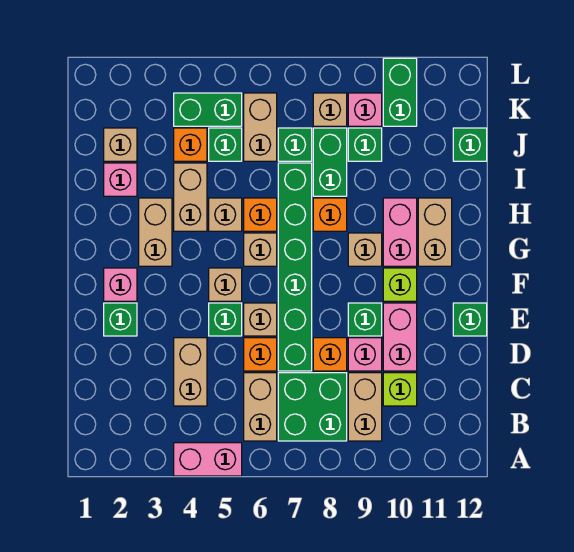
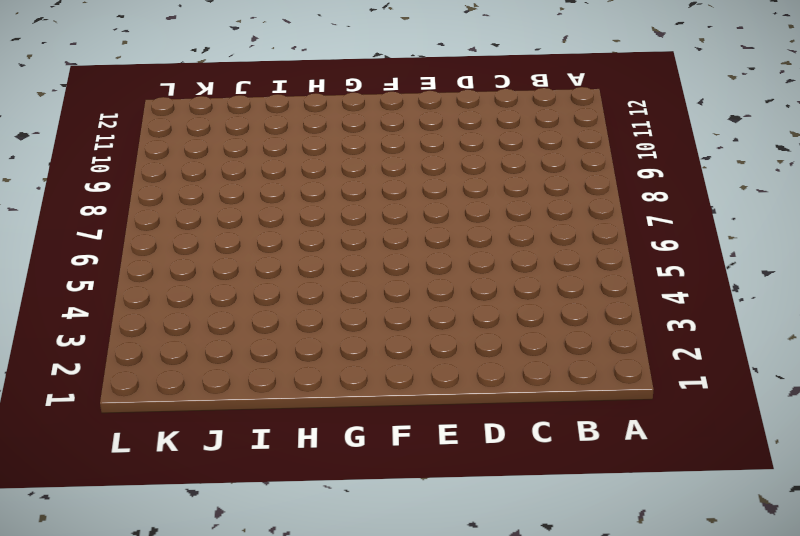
none -> pink 1x2 brick [174,443,242,476]
none -> tan 1x2 brick [244,373,277,441]
none -> green 2x2 brick [278,373,347,441]
none -> tan 1x2 brick [348,373,382,441]

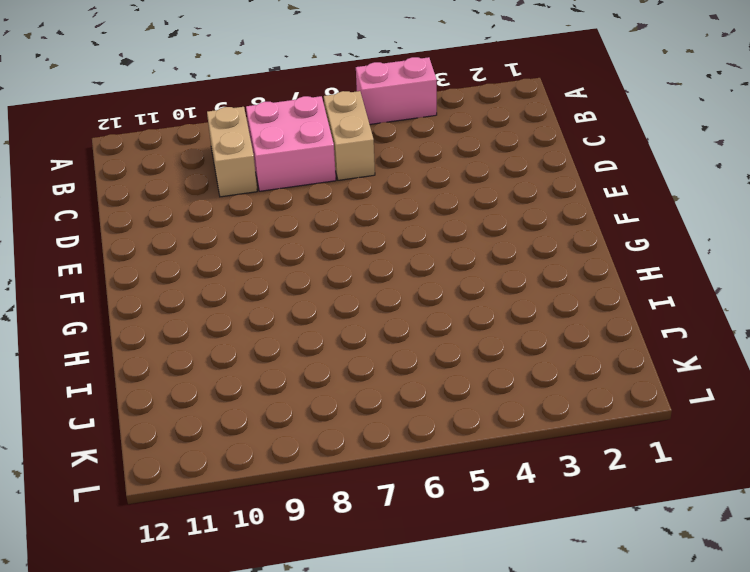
pink 2x2 brick [246,96,336,191] -> green 2x2 brick [278,373,347,441]
none -> tan 1x2 brick [174,338,207,406]
none -> lime 1x1 brick [383,373,417,406]
none -> orange 1x1 brick [244,338,277,371]
none -> green 1x6 brick [278,163,312,371]

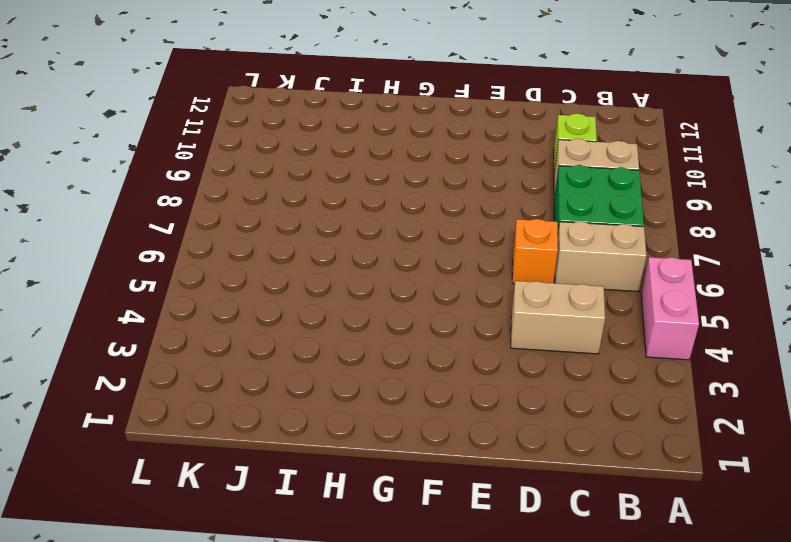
none -> green 1x6 brick [278,163,312,371]
none -> orange 1x1 brick [313,338,347,371]
none -> pink 1x1 brick [348,338,382,371]
none -> pink 1x2 brick [383,303,417,371]

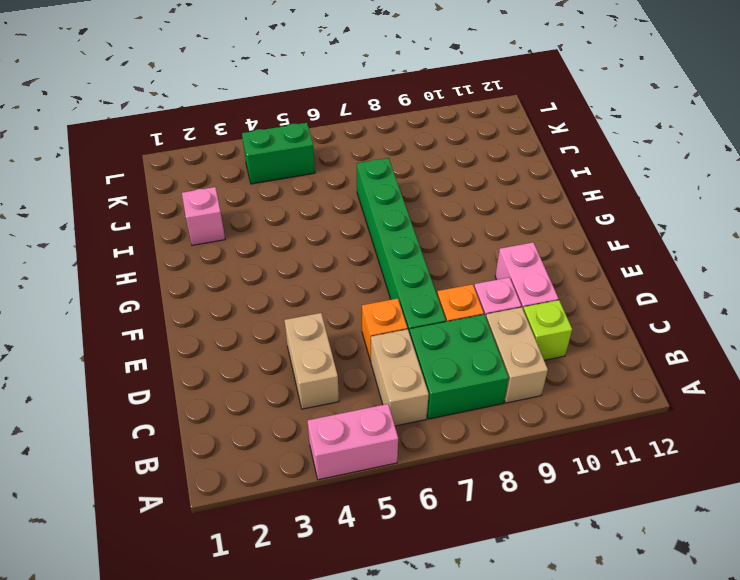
none -> green 1x1 brick [104,303,137,336]
none -> green 1x1 brick [209,303,242,336]
none -> tan 1x1 brick [244,303,277,336]
none -> green 1x1 brick [348,303,382,336]

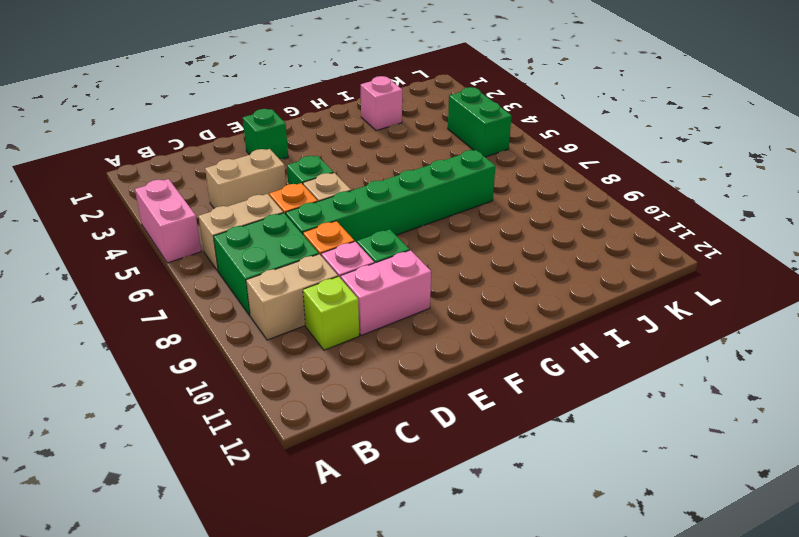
none -> green 1x1 brick [453,303,487,336]
none -> pink 1x1 brick [104,268,137,301]
none -> tan 1x1 brick [209,268,242,301]
none -> lime 1x1 brick [383,268,417,301]

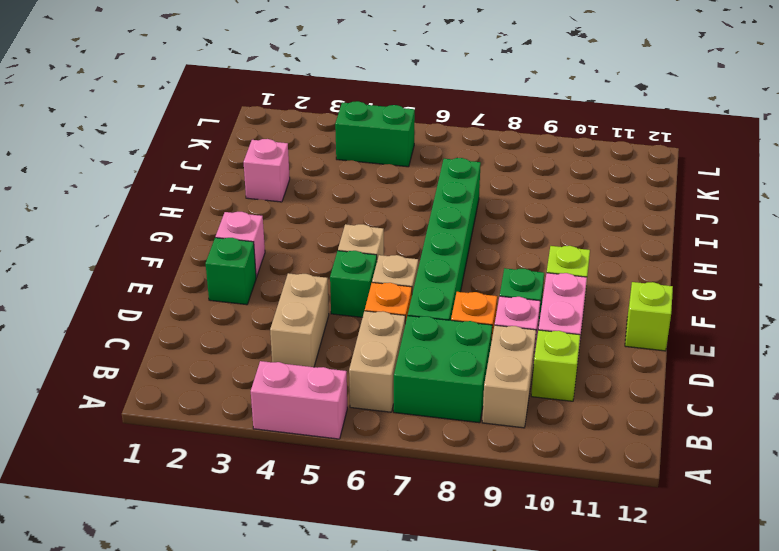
lime 1x1 brick [625,282,673,351] -> green 1x1 brick [453,303,487,336]
none -> tan 1x2 brick [139,198,172,266]
none -> tan 1x1 brick [244,233,277,266]
none -> tan 1x1 brick [348,233,382,266]
none -> pink 1x2 brick [383,198,417,266]

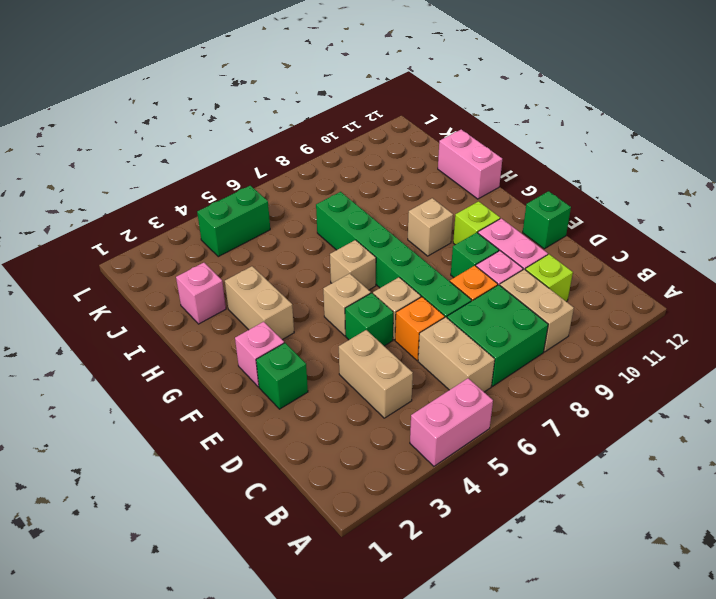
pink 1x2 brick [438,130,502,199] -> pink 1x2 brick moved to [383,198,417,266]
none -> tan 1x2 brick [418,198,452,266]
none -> tan 1x2 brick [174,163,207,231]
none -> tan 1x1 brick [209,198,242,231]
none -> orange 1x1 brick [244,198,277,231]

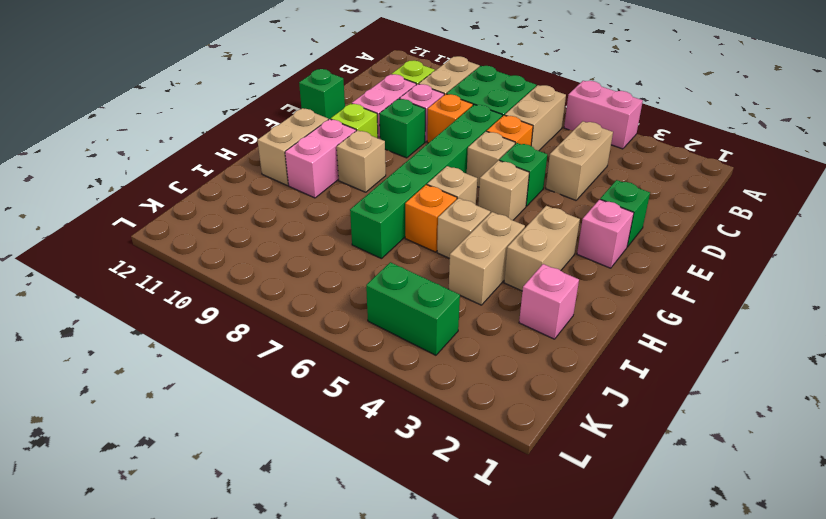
none -> orange 1x1 brick [313,198,347,231]
none -> green 1x2 brick [313,128,347,196]
none -> tan 1x1 brick [104,128,137,161]
none -> orange 1x1 brick [174,128,207,161]

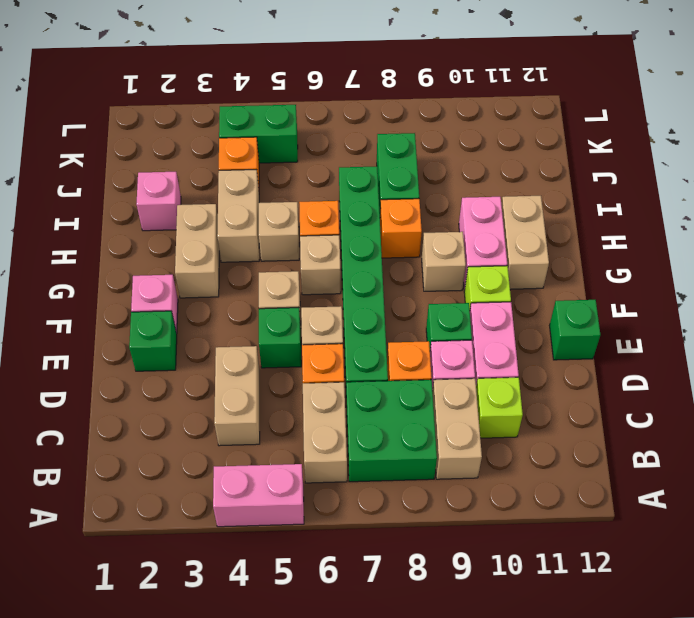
none -> tan 1x1 brick [104,128,137,161]
none -> green 1x1 brick [209,128,242,161]
none -> tan 1x2 brick [244,93,277,161]
none -> green 1x1 brick [278,128,312,161]

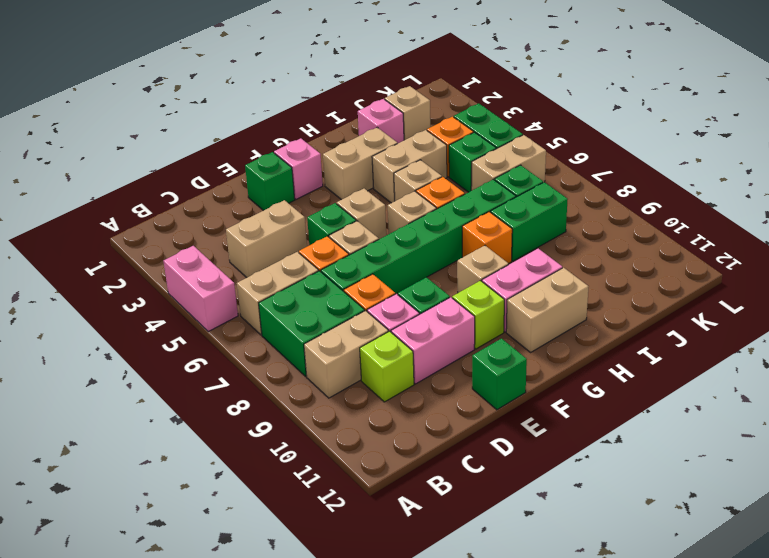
none -> green 1x1 brick [348,128,382,161]
none -> green 1x1 brick [453,128,487,161]
none -> tan 1x1 brick [313,93,347,126]
none -> pink 1x1 brick [348,93,382,126]

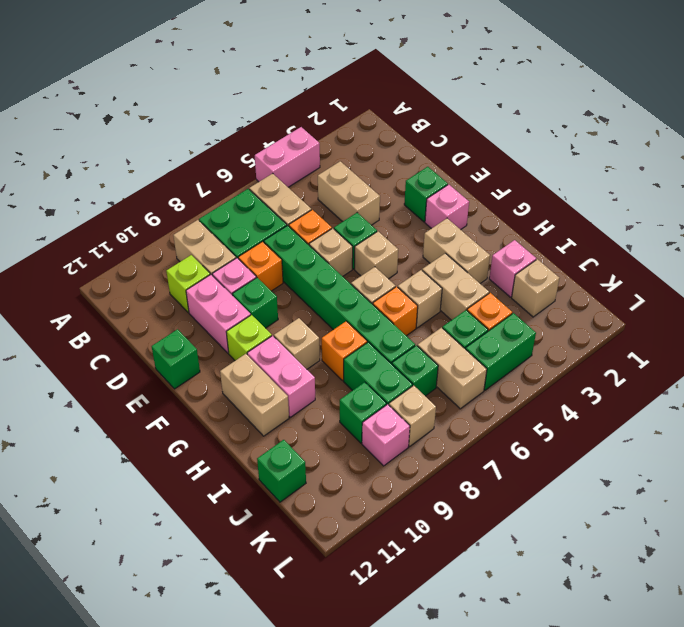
none -> green 1x2 brick [383,58,417,126]

